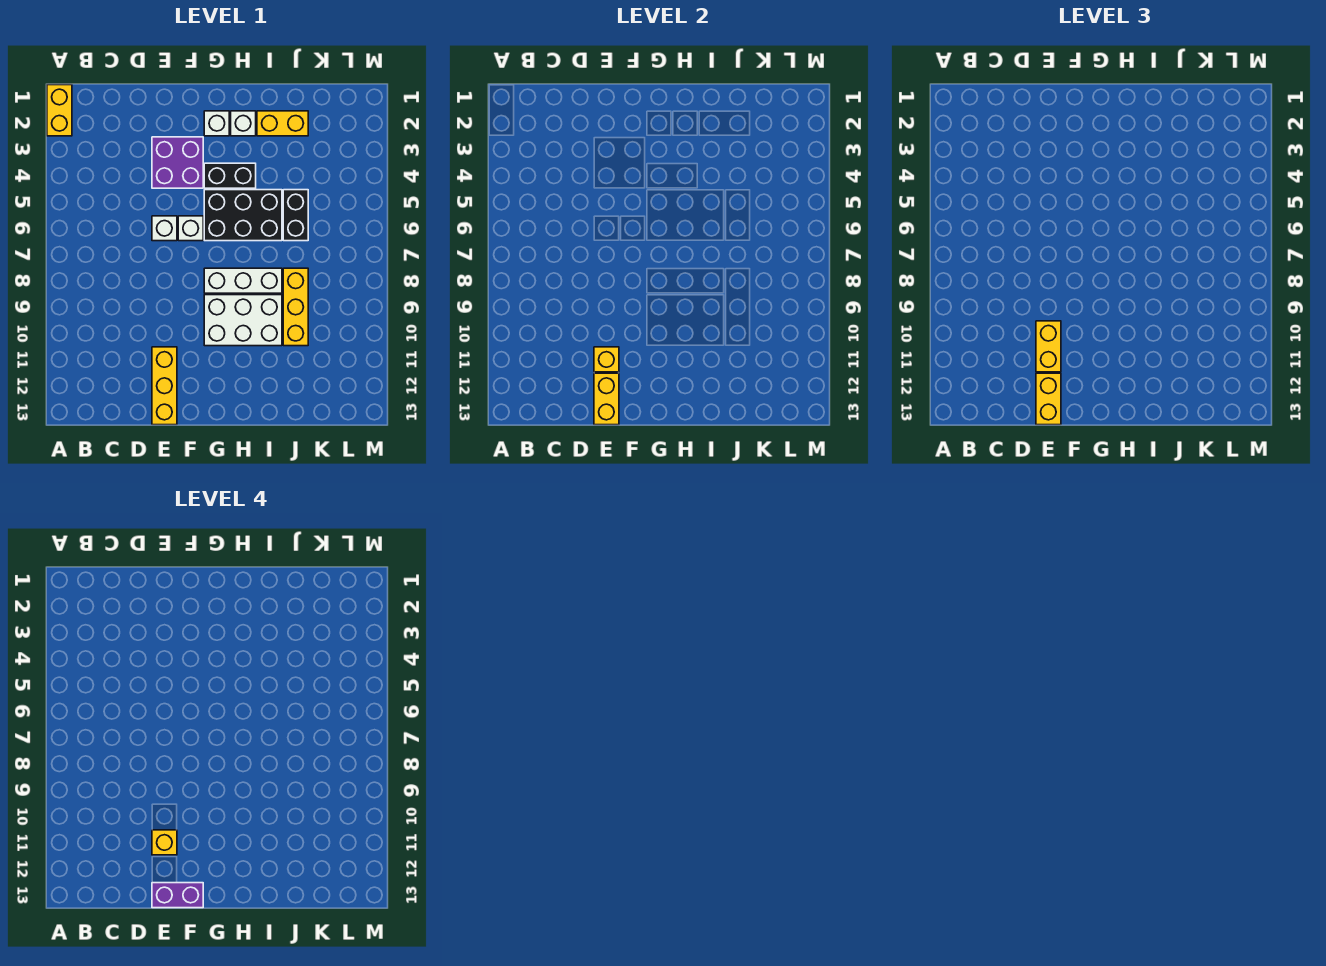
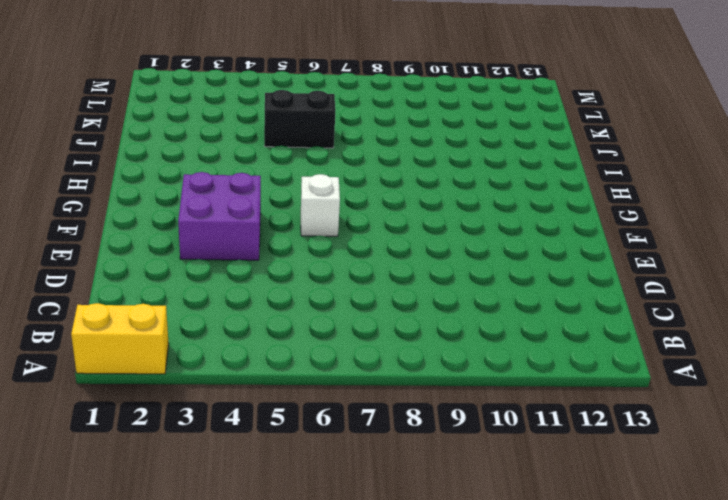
none -> white 1x1 brick [152,216,177,241]
none -> yellow 1x3 brick [152,347,177,425]
none -> white 1x1 brick [204,111,229,136]

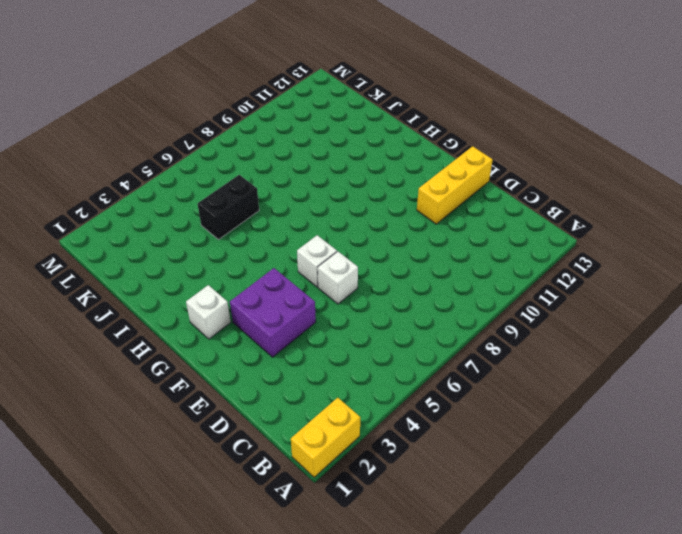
none -> black 1x2 brick [204,163,256,188]
none -> black 2x3 brick [204,190,282,241]
none -> white 1x3 brick [204,268,282,293]

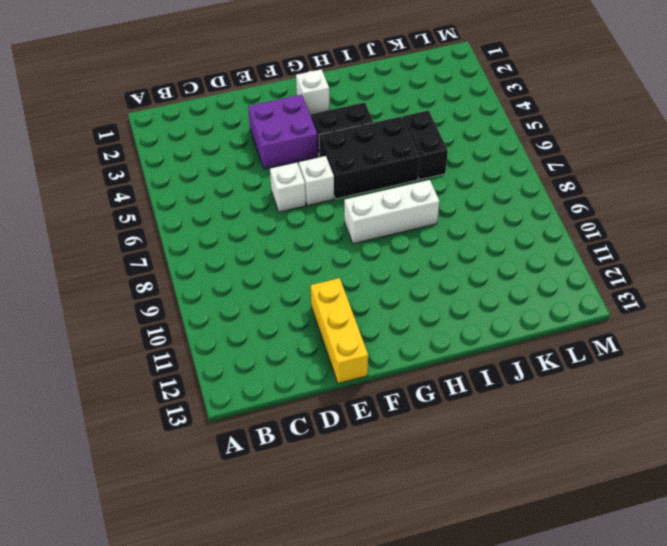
none -> yellow 1x2 brick [47,85,72,136]
none -> white 2x3 brick [204,295,282,346]
none -> white 1x1 brick [231,111,256,136]

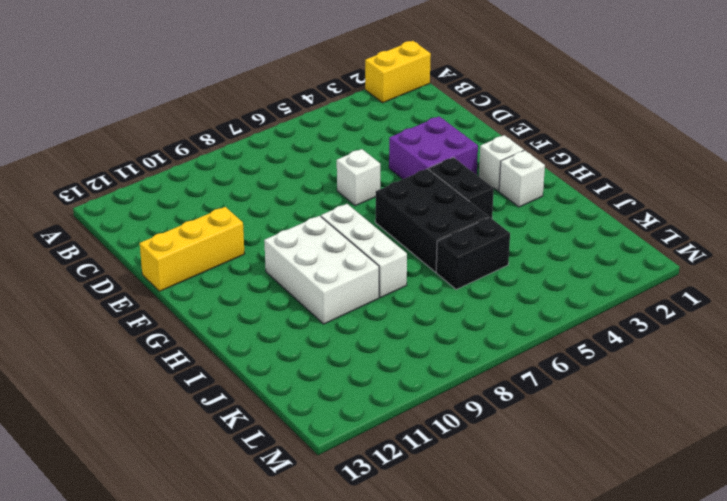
none -> white 1x1 brick [178,216,203,241]
none -> yellow 1x2 brick [257,111,308,136]
none -> yellow 1x3 brick [283,268,308,346]

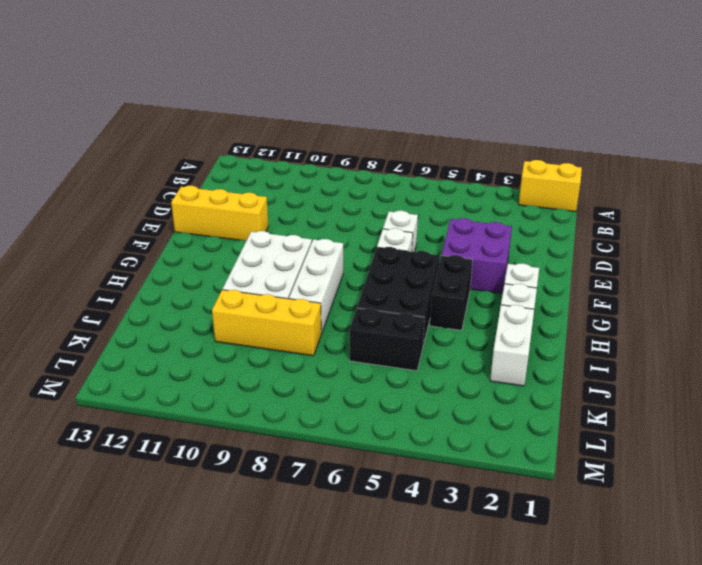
white 1x2 brick [490,305,534,386] -> yellow 1x2 brick [257,111,308,136]
none -> yellow 1x1 brick [594,347,619,372]
none -> yellow 1x2 brick [594,373,619,425]
none -> yellow 1x2 brick [1036,321,1061,372]

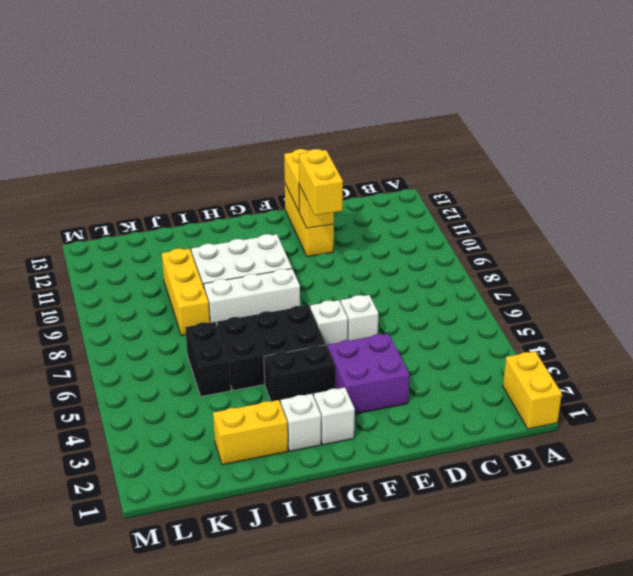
none -> yellow 1x2 brick [1036,373,1061,425]
none -> yellow 1x1 brick [152,830,177,855]
none -> purple 1x2 brick [152,883,203,908]

